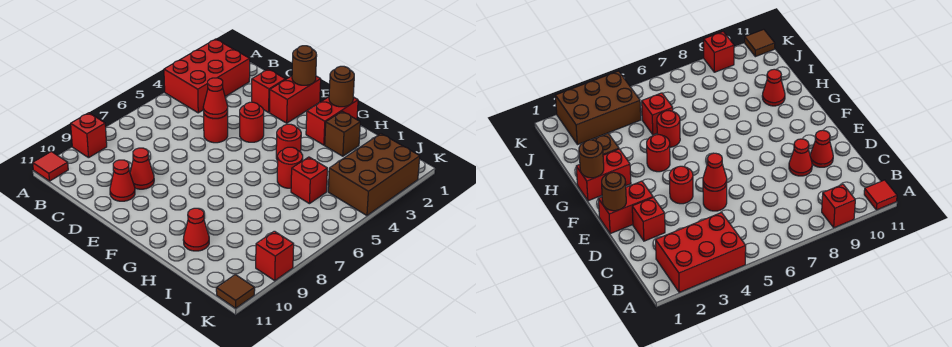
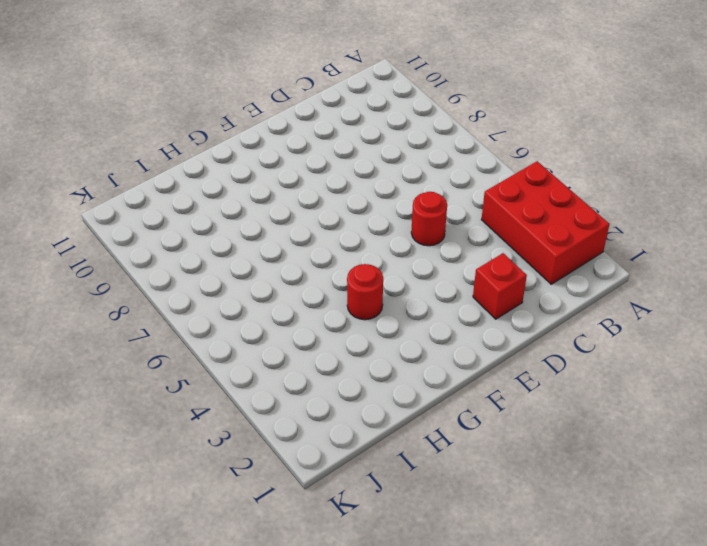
none -> red 1x1 brick [71,113,107,158]
none -> red 1x1 tile [33,152,68,181]
none -> red 1x1 cone [130,148,154,189]

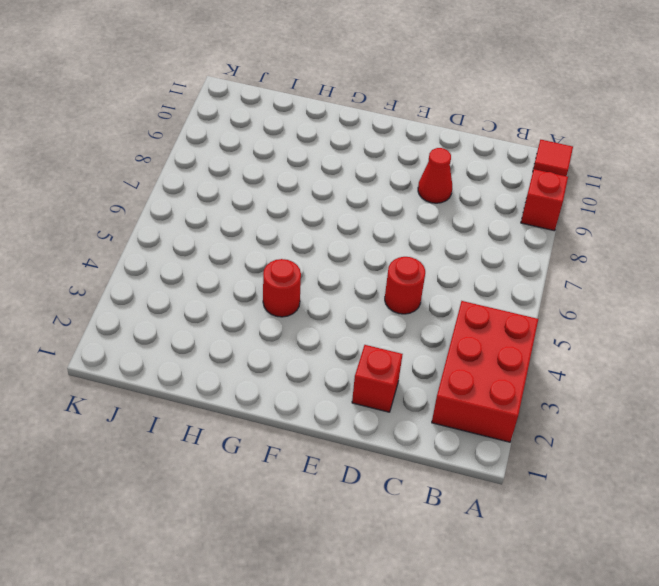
none -> red 1x1 cone [110,160,135,201]
none -> red 1x2 brick [270,76,321,123]
none -> red 1x1 round brick [240,102,264,142]

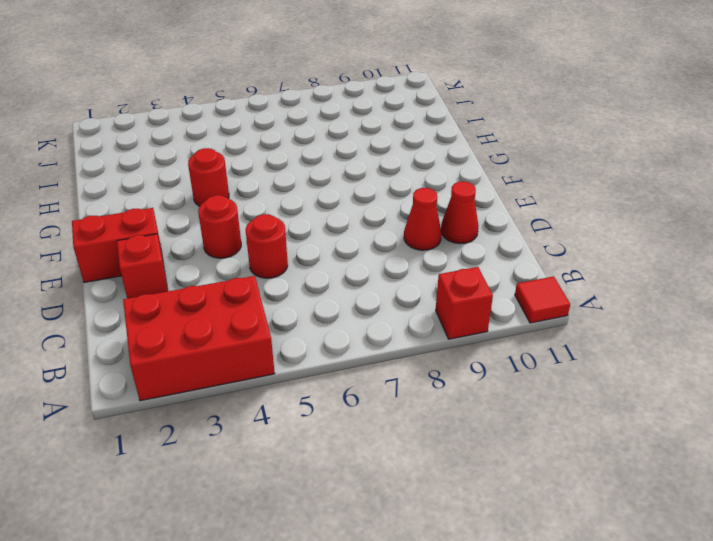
none -> red 1x2 brick [306,97,358,145]
none -> brown 1x1 brick [325,111,360,156]
none -> red 1x1 round brick [277,147,303,188]

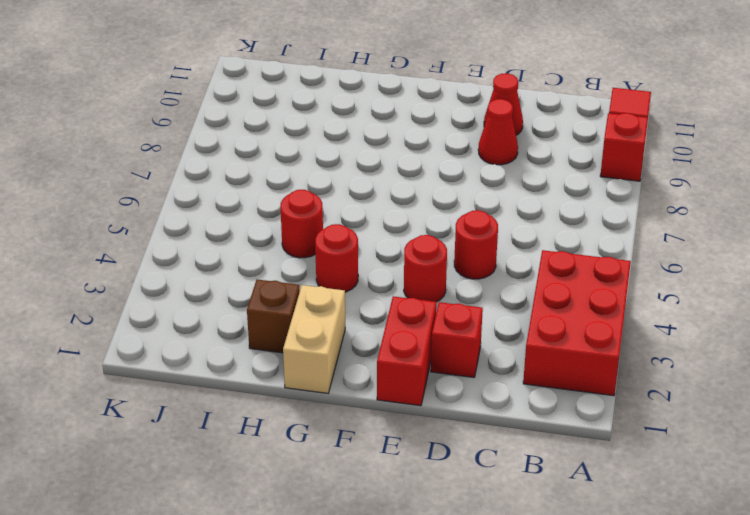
tan 1x2 brick [283,285,345,393] -> red 1x2 brick [306,97,358,145]
none -> red 1x1 cone [183,208,209,251]
none -> red 1x1 brick [291,157,327,204]
none -> brown 2x3 brick [328,134,420,215]

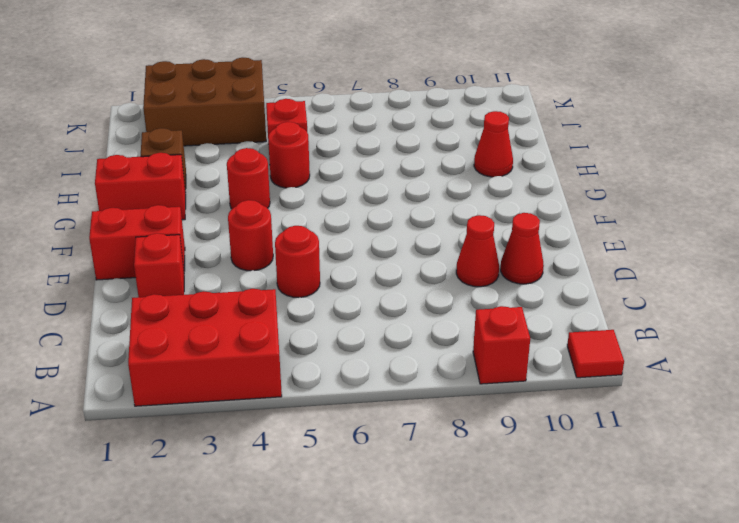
none -> red 1x1 brick [256,231,294,281]
none -> brown 1x1 tile [216,275,255,308]
none -> red 1x1 cone [203,78,228,118]

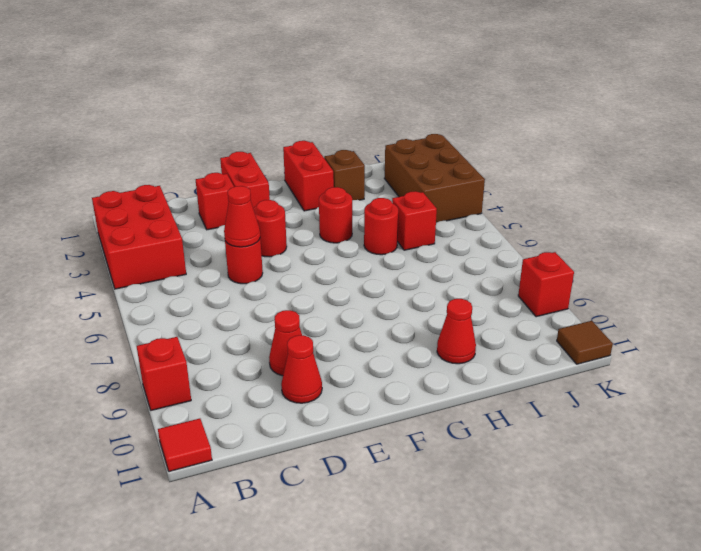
none -> brown 1x1 round brick [292,46,317,85]
none -> brown 1x1 round brick [329,66,354,107]

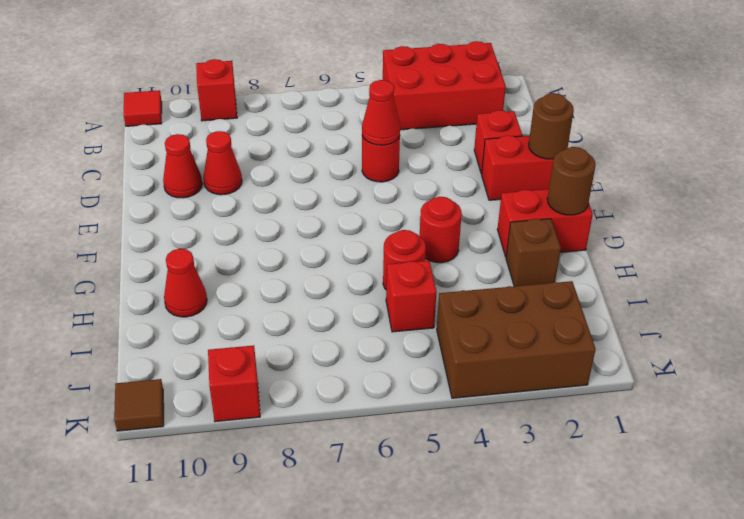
none -> red 1x1 round brick [240,102,264,142]

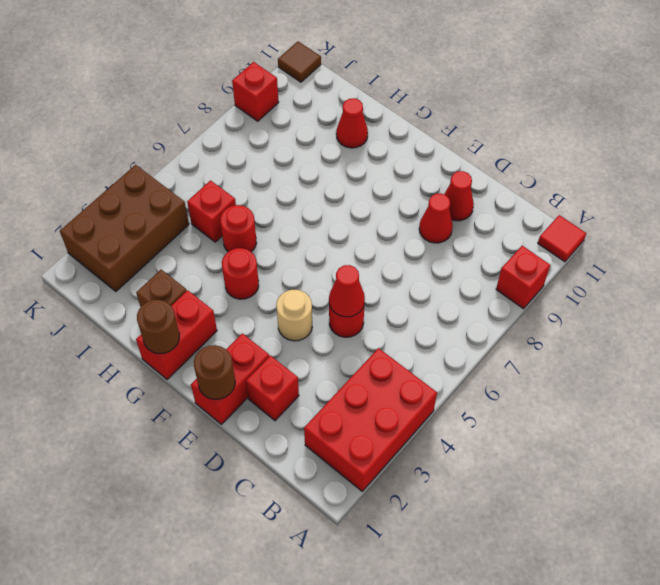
tan 1x1 round brick [276,290,312,341] -> red 1x1 round brick [240,102,264,142]

